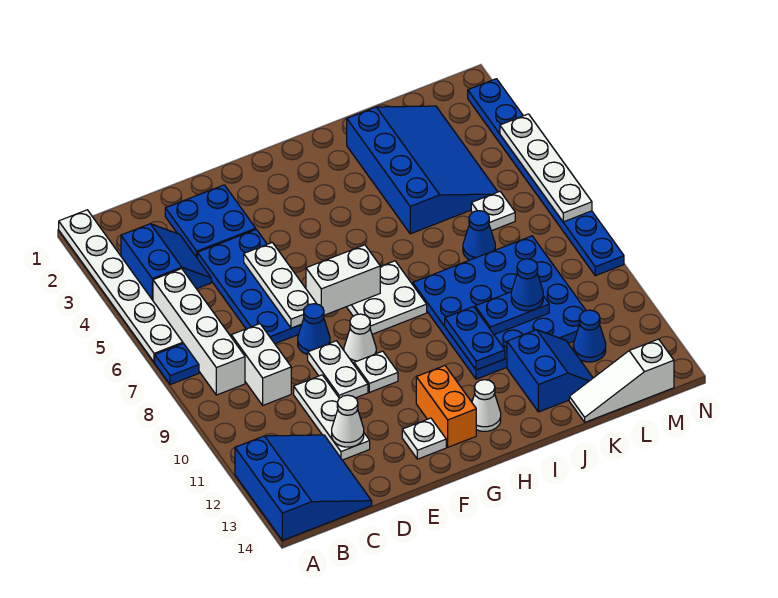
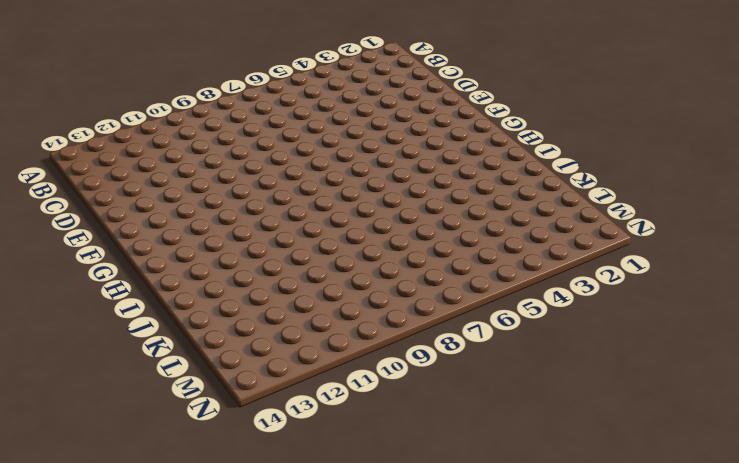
none -> white 1x6 plate [59,210,183,362]
none -> blue 1x1 plate [155,344,199,385]
none -> blue 3x3 slope [235,435,372,540]
none -> blue 2x2 slope [121,224,211,300]

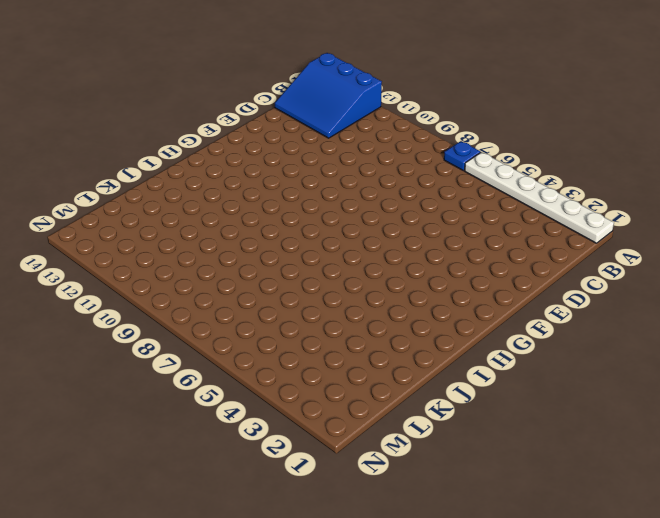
none -> blue 2x2 slope [121,224,211,300]
none -> white 1x4 brick [153,269,245,395]
none -> white 1x2 brick [231,324,291,405]
none -> blue 2x2 plate [165,185,256,257]

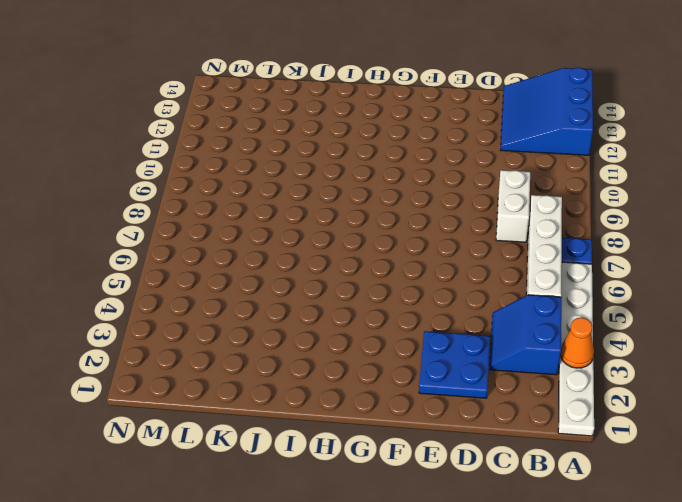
orange 1x1 cone [560,317,594,368] -> none
none -> blue 2x4 plate [197,229,302,344]
none -> white 1x3 plate [294,375,370,460]
none -> blue 1x1 cone [298,304,330,355]
none -> white 1x2 plate [308,341,368,398]

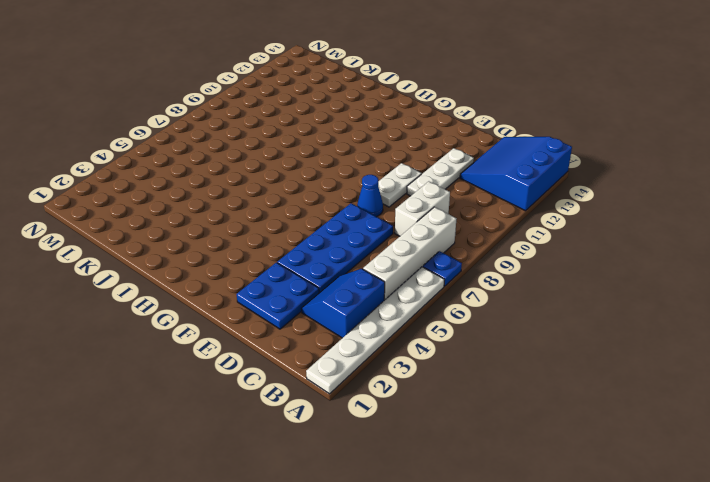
none -> white 1x1 cone [344,314,376,364]
none -> white 1x1 plate [354,351,398,392]
none -> white 1x1 plate [402,418,446,459]
none -> white 2x2 plate [347,261,427,334]

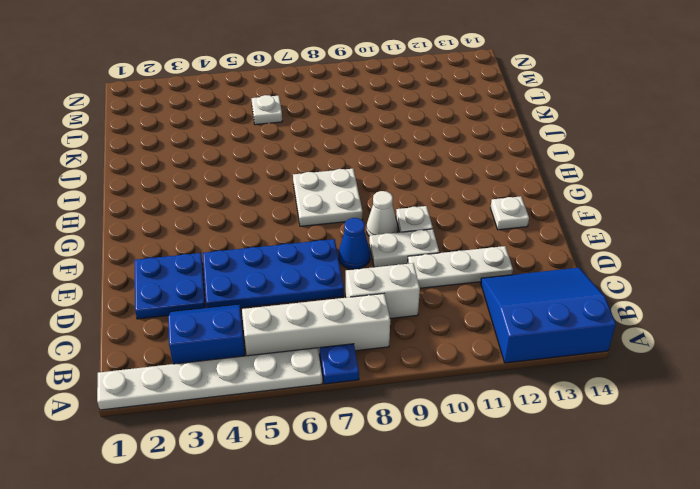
none -> orange 1x2 brick [416,366,476,447]
none -> white 1x1 cone [472,380,501,431]
none -> blue 4x4 plate [413,236,586,379]
none -> blue 3x4 slope [347,106,498,234]

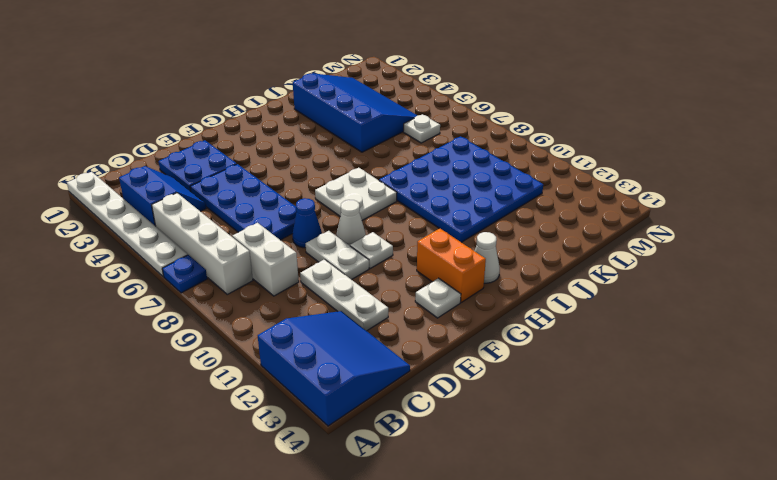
none -> blue 2x2 slope [507,330,593,412]
none -> blue 1x1 cone [463,211,495,260]
none -> white 1x3 slope [569,339,674,422]
none -> blue 1x1 cone [573,310,606,362]

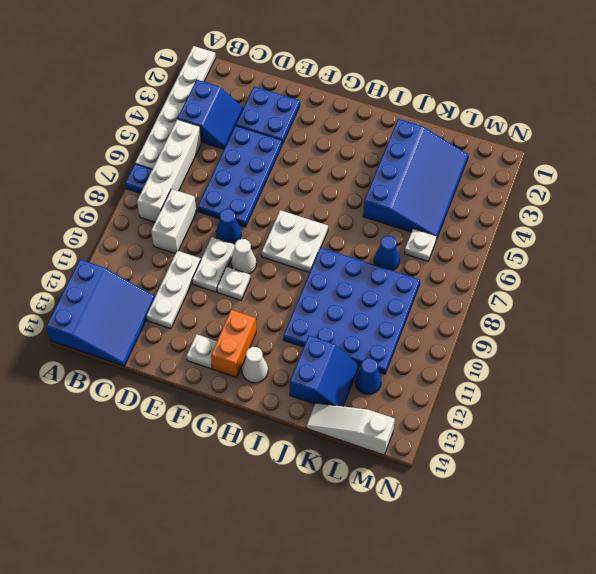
none -> blue 1x8 plate [468,79,624,276]
none -> white 1x1 cone [332,395,364,447]
none -> white 1x3 plate [244,242,317,328]
none -> white 1x2 brick [306,245,380,315]

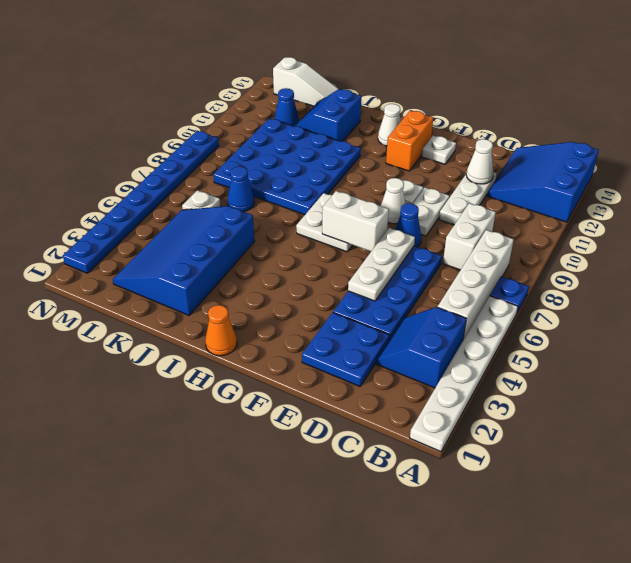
orange 1x1 cone [205,305,237,356] -> none
none -> blue 1x2 plate [445,307,505,370]
none -> blue 1x2 plate [475,292,549,334]
none -> white 1x4 plate [500,114,592,222]
none -> blue 1x1 cone [511,259,543,311]

